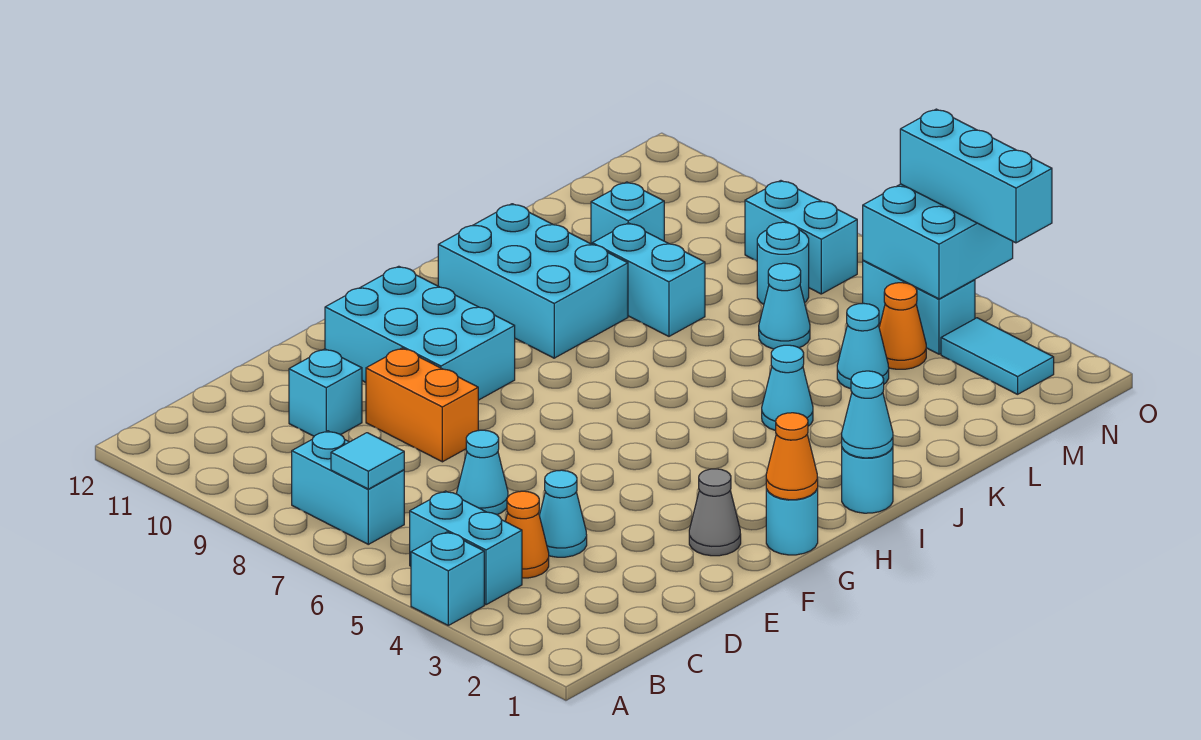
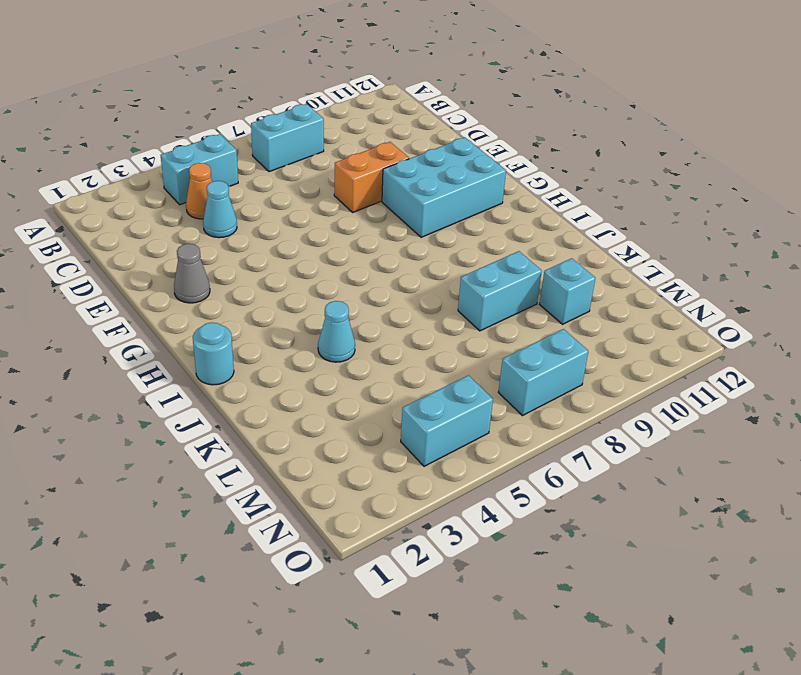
none -> cyan 1x1 brick [411,532,484,625]
none -> cyan 1x1 cone [457,430,508,514]
none -> cyan 1x1 brick [289,349,362,436]

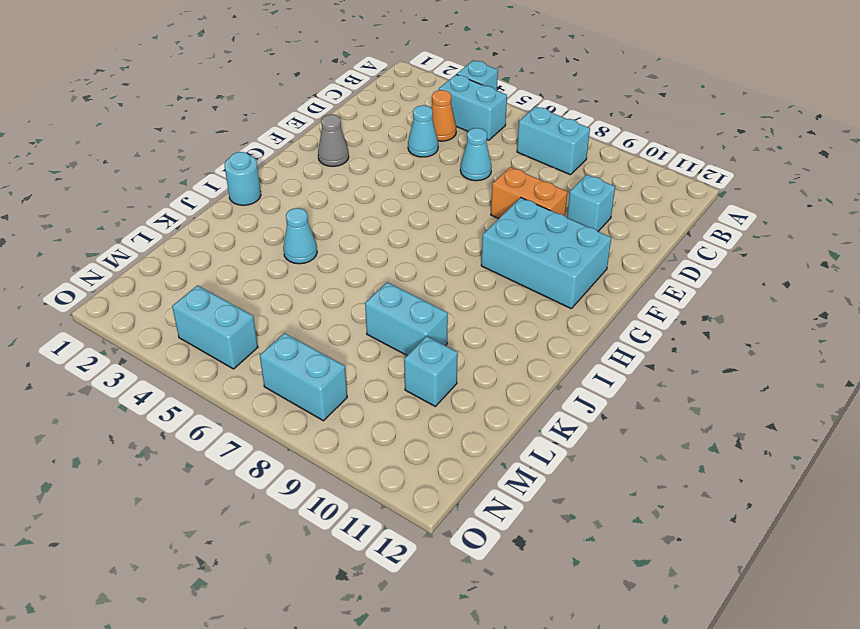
none -> cyan 1x1 round brick [766,489,818,555]
none -> cyan 2x3 brick [438,204,628,358]
none -> cyan 1x1 cone [837,303,889,389]

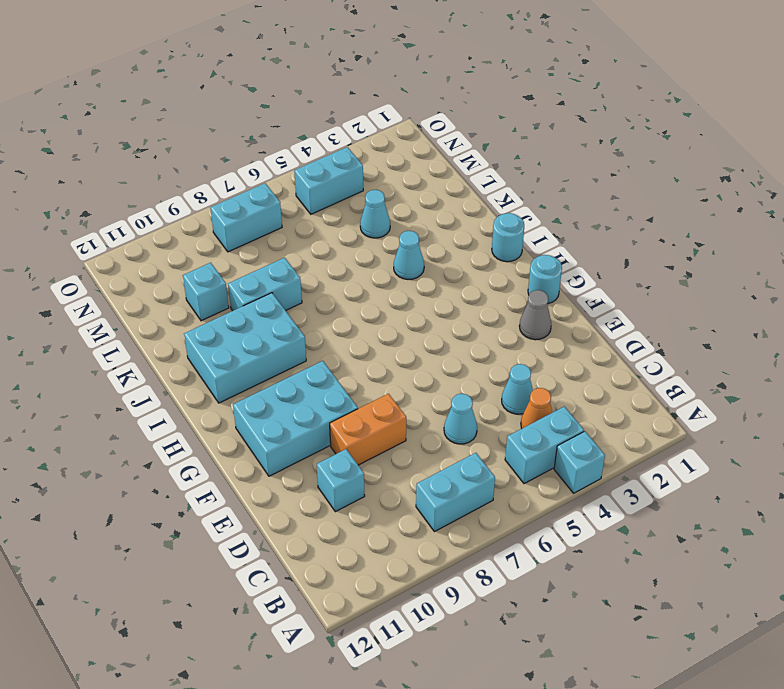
none -> cyan 1x1 cone [759,263,810,349]
none -> orange 1x1 cone [879,283,926,369]
none -> cyan 1x1 round brick [757,222,809,304]

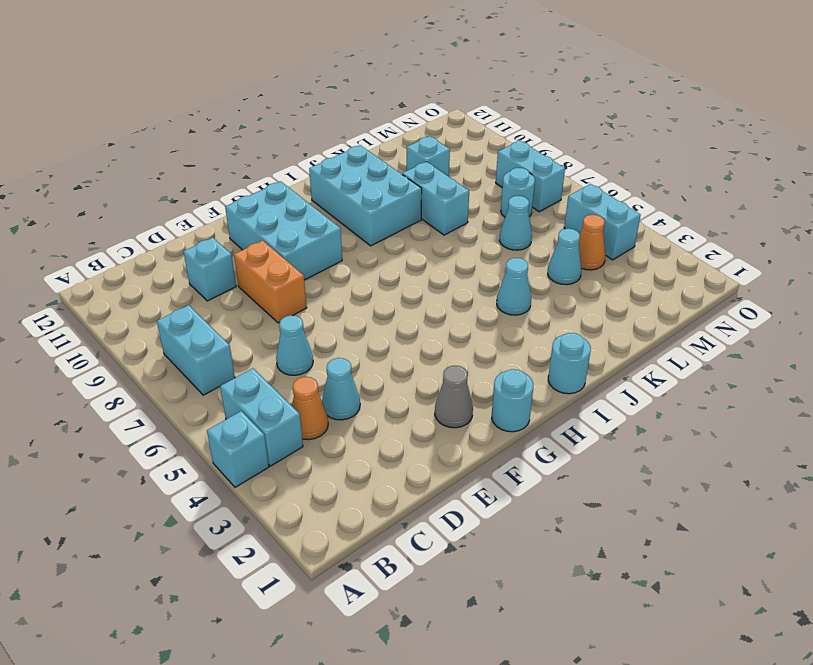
none -> cyan 1x2 tile [941,318,1054,394]
none -> cyan 1x1 tile [331,433,404,489]
none -> orange 1x1 cone [766,413,818,500]

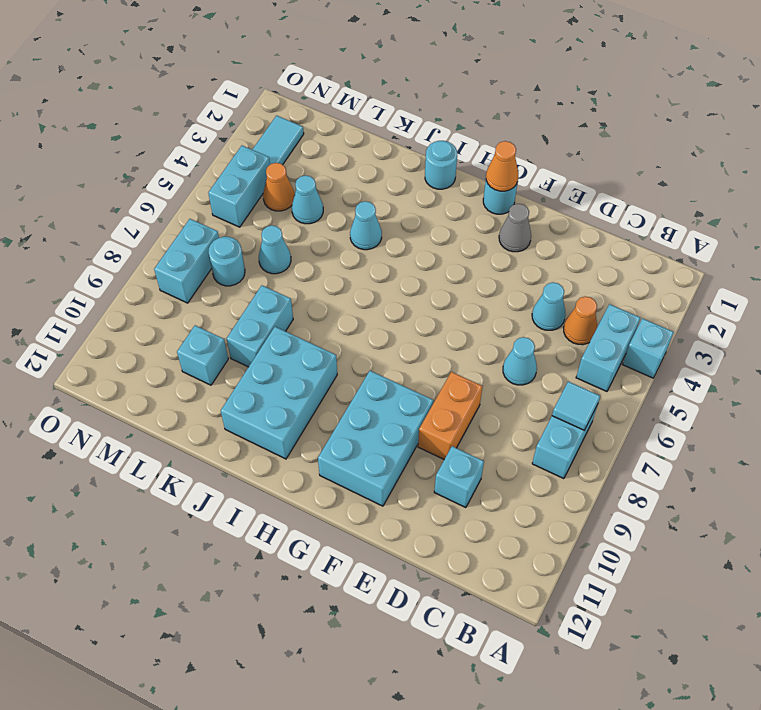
none -> cyan 1x1 cone [842,371,893,458]
none -> cyan 2x2 brick [863,184,1013,299]
none -> cyan 1x3 brick [900,109,1052,243]

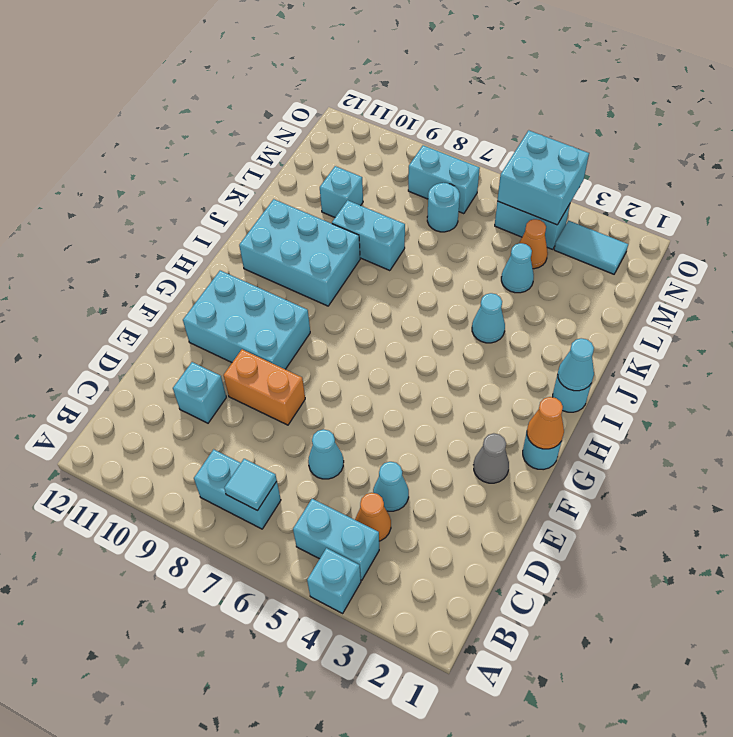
none -> cyan 1x1 cone [759,263,810,349]
none -> cyan 1x3 brick [900,109,1052,243]

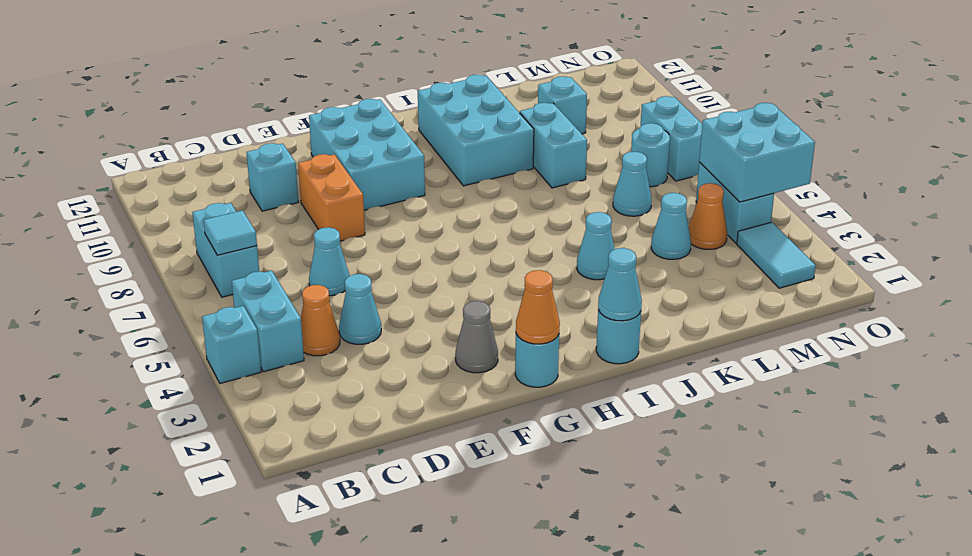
none -> cyan 1x3 brick [900,109,1052,243]

